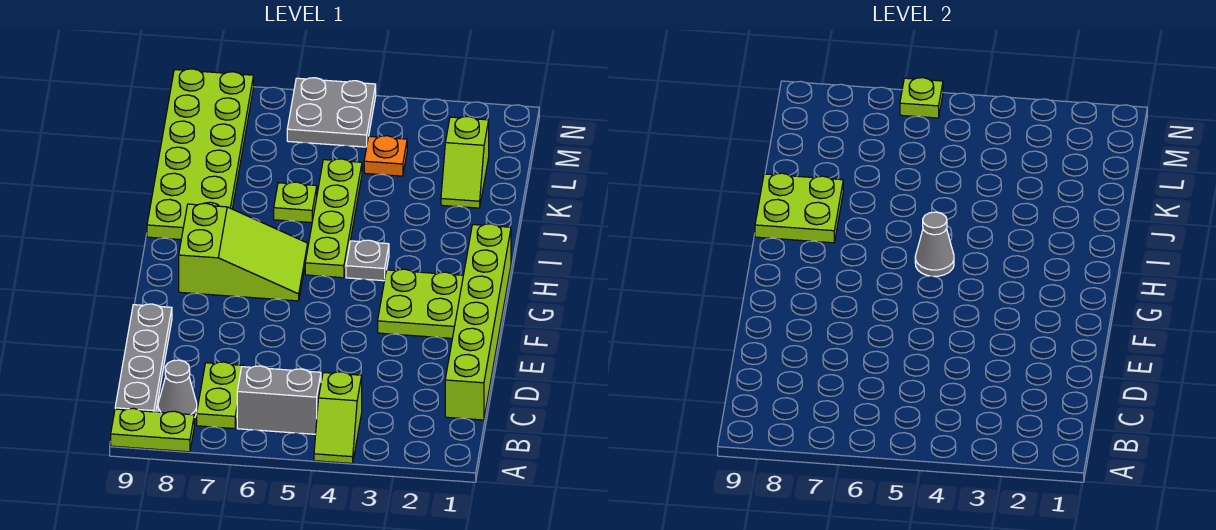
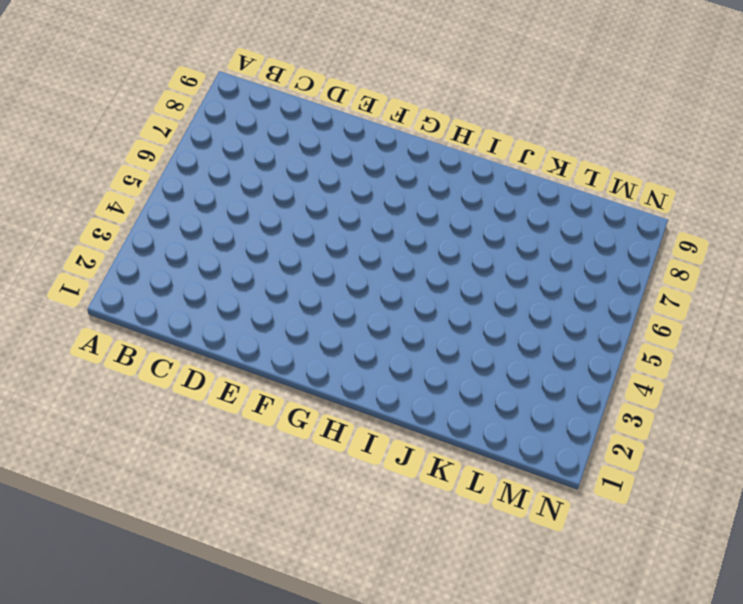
none -> lime 1x2 slope [314,372,362,463]
none -> lime 1x2 plate [111,408,194,452]
none -> grey 1x2 brick [237,366,321,434]

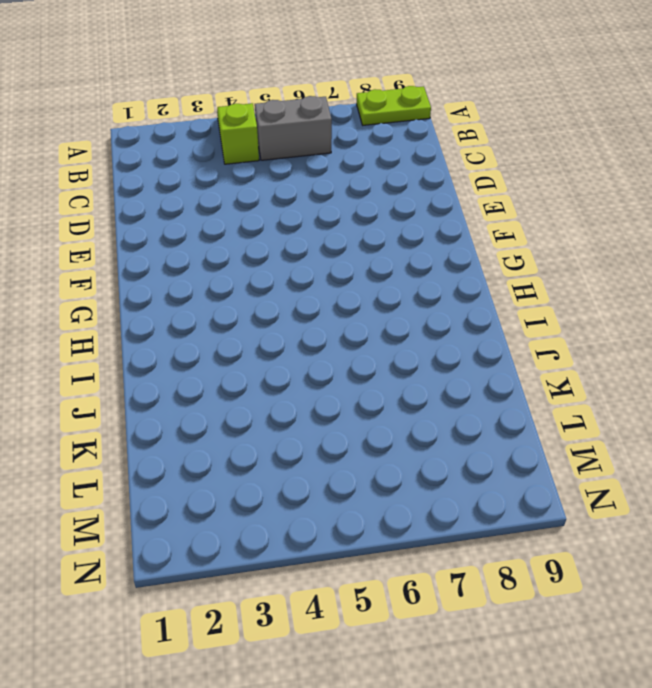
none -> lime 1x2 plate [197,362,244,429]
none -> grey 1x1 cone [158,360,197,418]
none -> grey 1x4 plate [115,304,172,412]

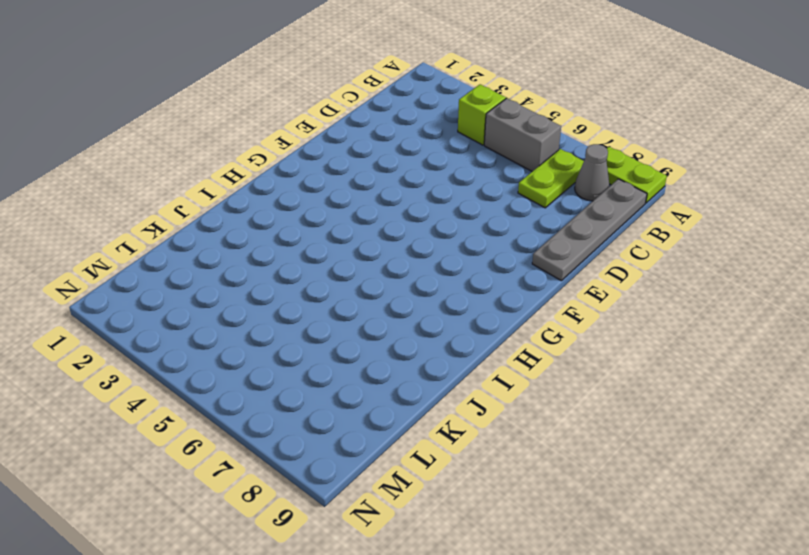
none -> lime 1x6 brick [445,224,511,420]
none -> lime 2x2 plate [378,269,463,338]
none -> lime 2x3 slope [179,203,308,301]

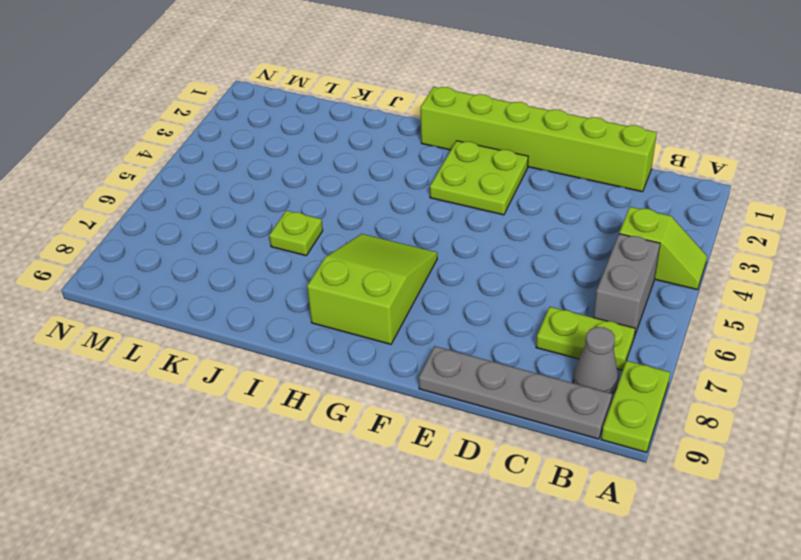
none -> grey 1x1 plate [346,240,389,281]
none -> lime 1x4 plate [305,159,362,278]
none -> lime 2x6 plate [147,69,254,240]

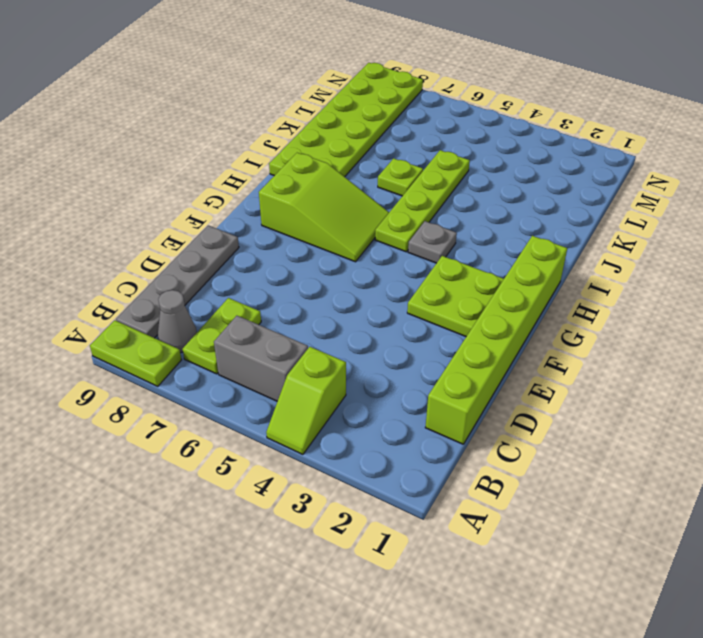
none -> lime 1x2 slope [441,116,489,208]
none -> orange 1x1 plate [364,136,407,176]
none -> grey 2x2 plate [287,78,376,147]

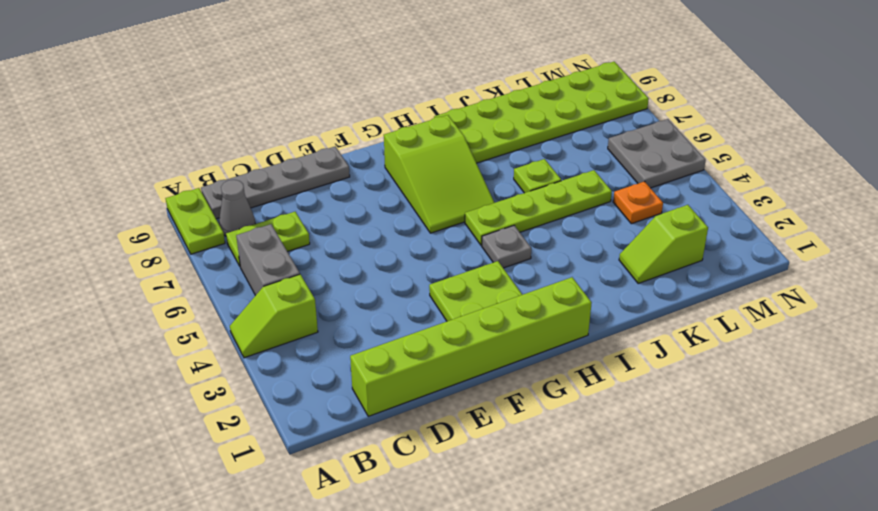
none -> grey 1x1 cone [915,212,954,276]
none -> lime 2x2 plate [755,173,843,243]
none -> lime 1x1 plate [900,78,943,118]

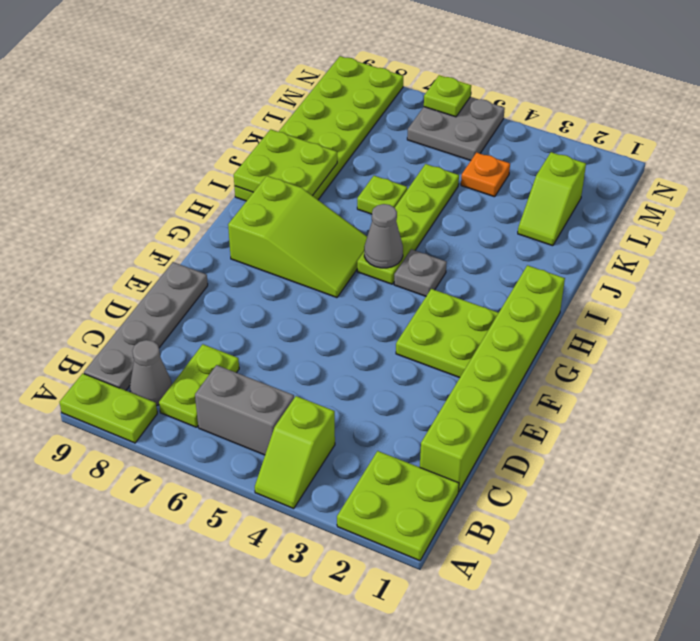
lime 2x2 plate [337,451,459,561] -> none

